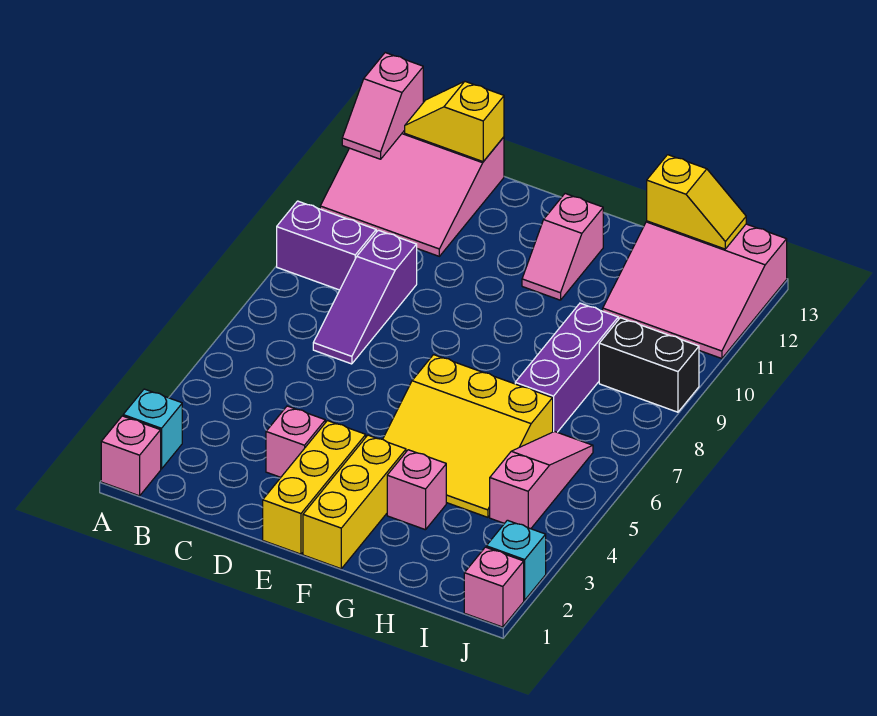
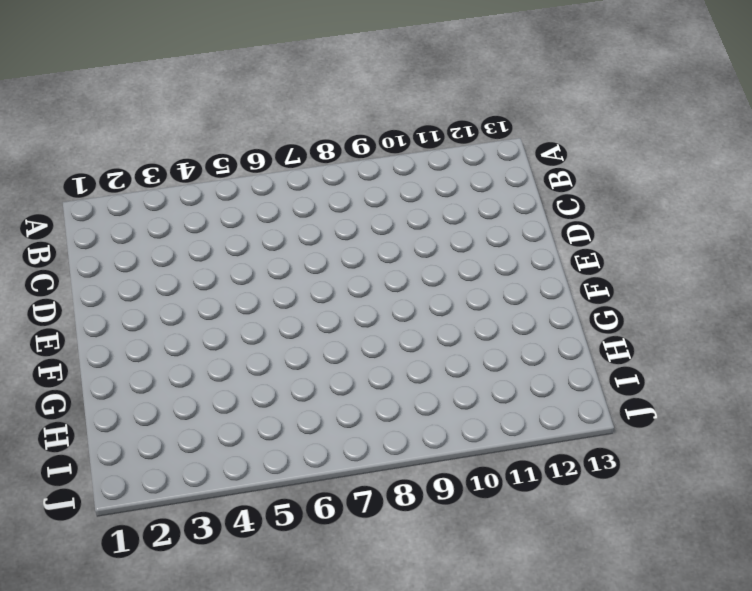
none -> pink 1x1 brick [101,416,161,496]
none -> cyan 1x1 brick [123,389,182,469]
none -> purple 1x2 brick [277,201,376,290]

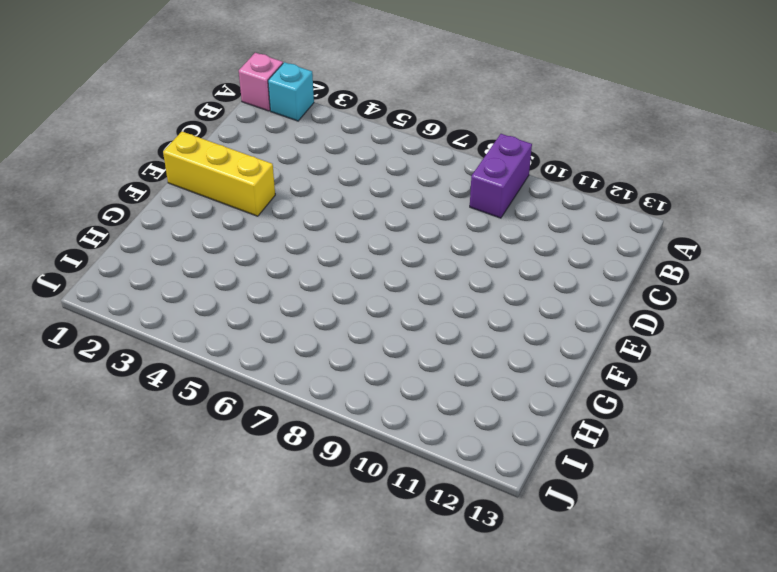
none -> pink 3x3 slope [320,130,504,256]
none -> purple 1x3 slope [313,230,417,364]
none -> pink 1x1 brick [266,406,325,477]

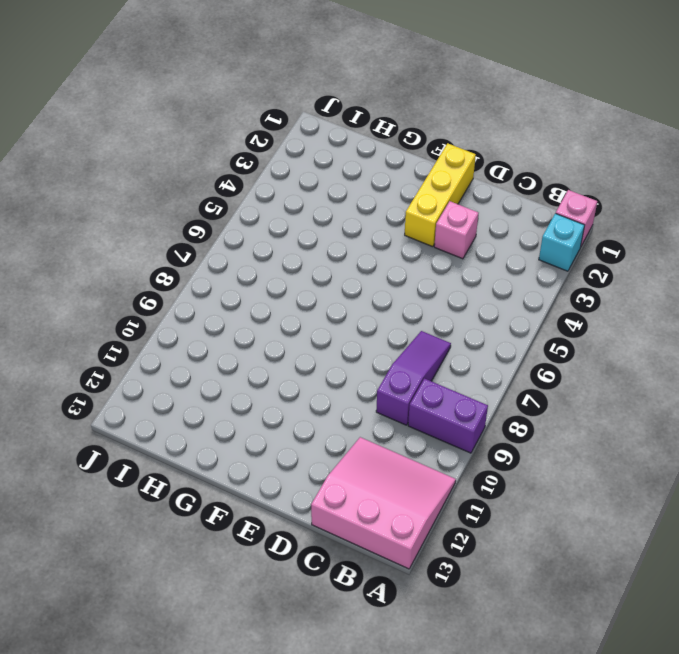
none -> yellow 1x3 brick [303,435,406,569]
none -> yellow 3x3 slope [383,355,553,517]
none -> pink 1x2 slope [522,194,603,300]

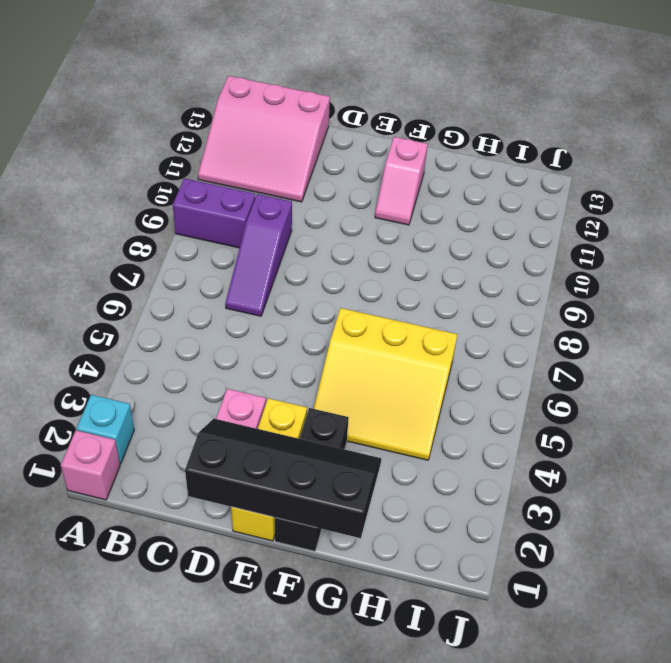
black 2x4 slope [185,419,381,538] -> none
black 1x3 brick [275,408,349,551] -> yellow 1x3 brick [303,435,406,569]
none -> pink 1x1 brick [387,450,446,530]
none -> purple 1x3 brick [515,303,618,432]
none -> pink 3x3 slope [603,221,787,359]

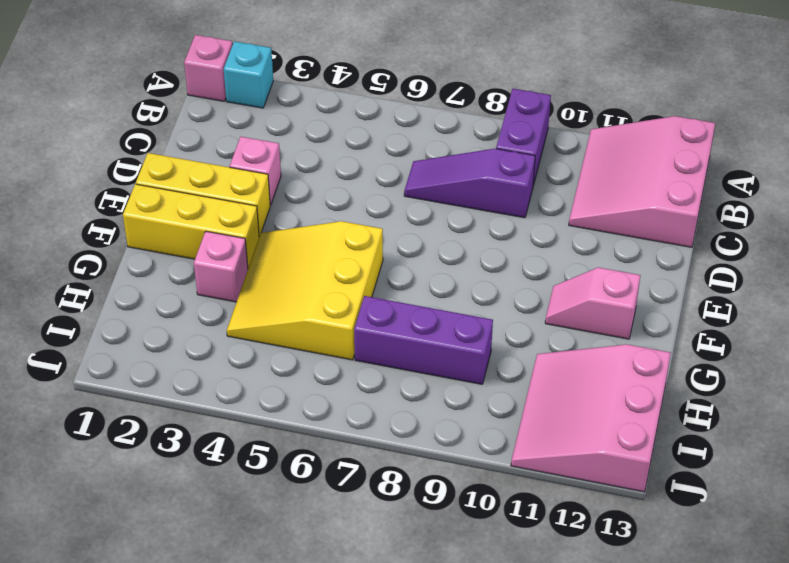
none -> pink 1x3 slope [490,432,593,529]
none -> black 1x2 brick [599,318,699,412]
none -> pink 1x1 brick [464,547,524,627]

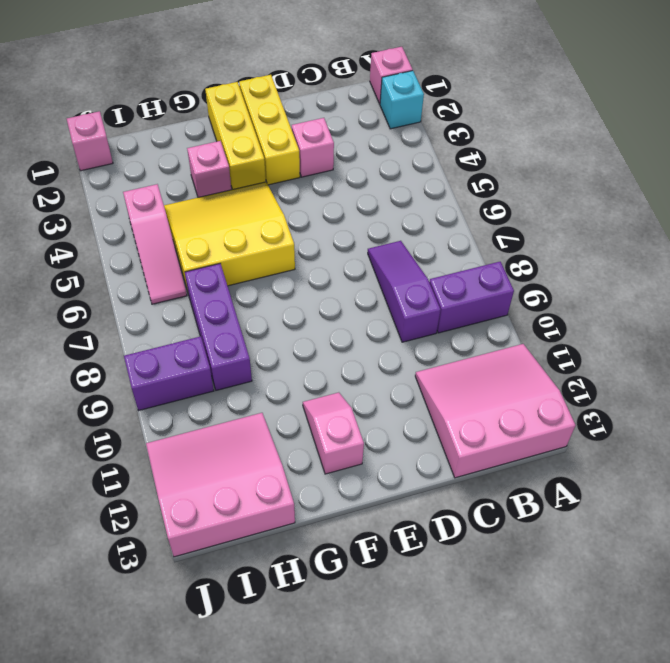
purple 1x2 brick [124,336,214,411] -> black 1x2 brick [599,318,699,412]
none -> cyan 1x1 brick [486,520,546,600]
none -> pink 1x2 slope [342,53,423,159]
none -> yellow 1x2 slope [405,82,504,161]

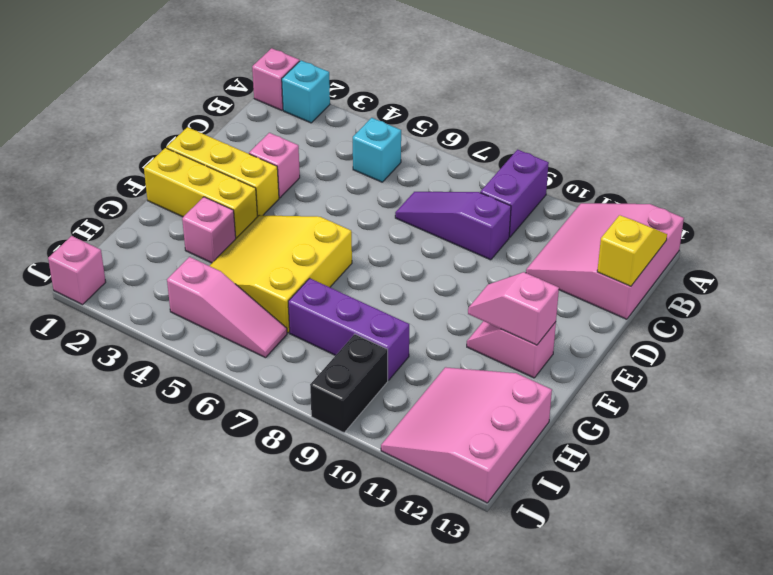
cyan 1x1 brick [353,118,401,182] -> cyan 1x1 brick moved to [486,520,546,600]
pink 1x2 slope [468,272,559,345] -> pink 1x2 slope moved to [342,53,423,159]
none -> yellow 1x2 slope [647,155,746,249]

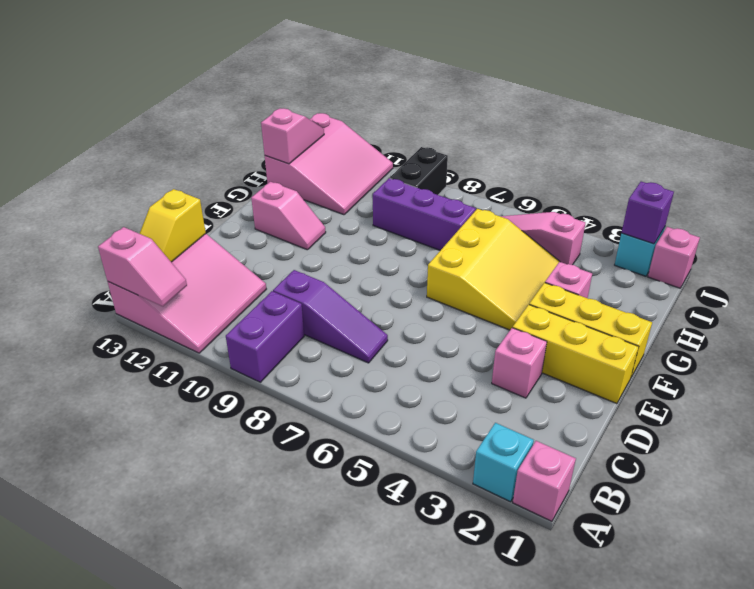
pink 1x2 slope [261,108,324,164] -> yellow 1x2 slope [647,155,746,249]
purple 1x1 brick [622,182,674,244] -> none

